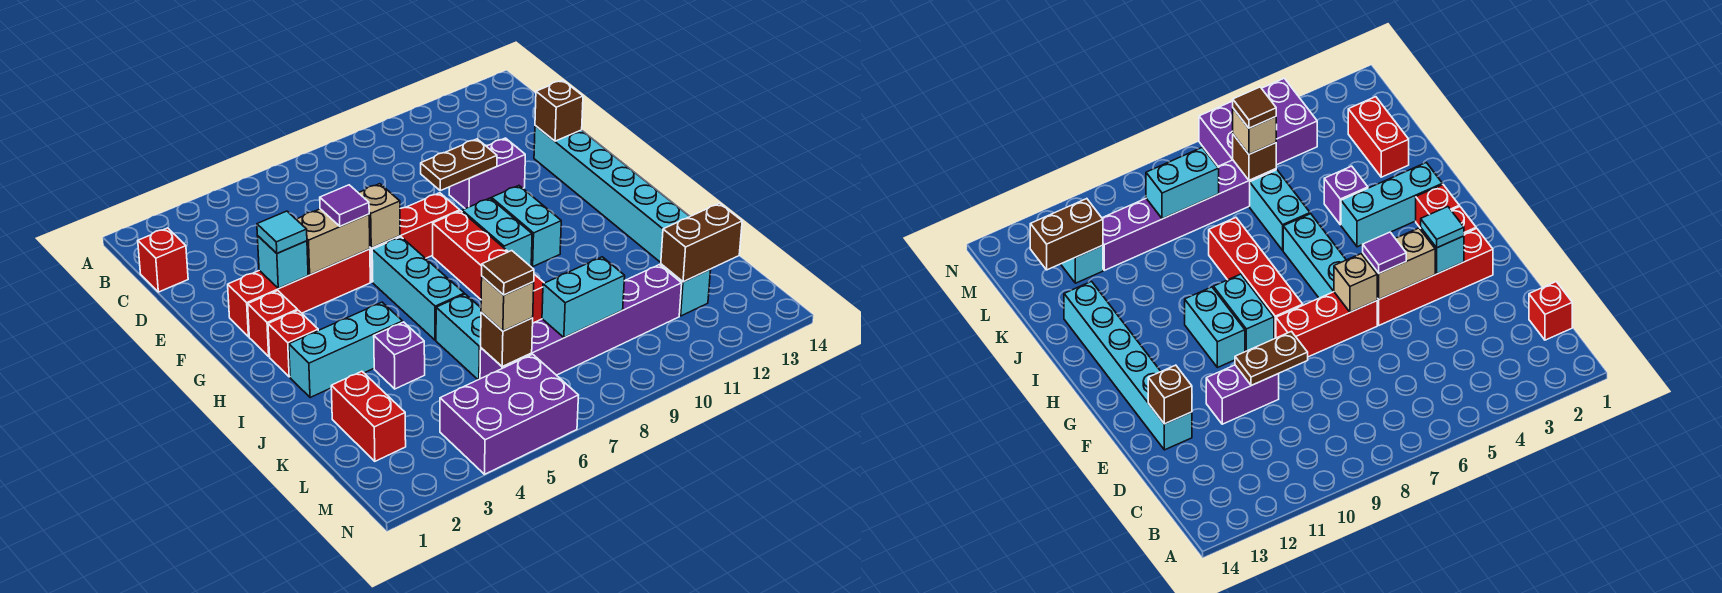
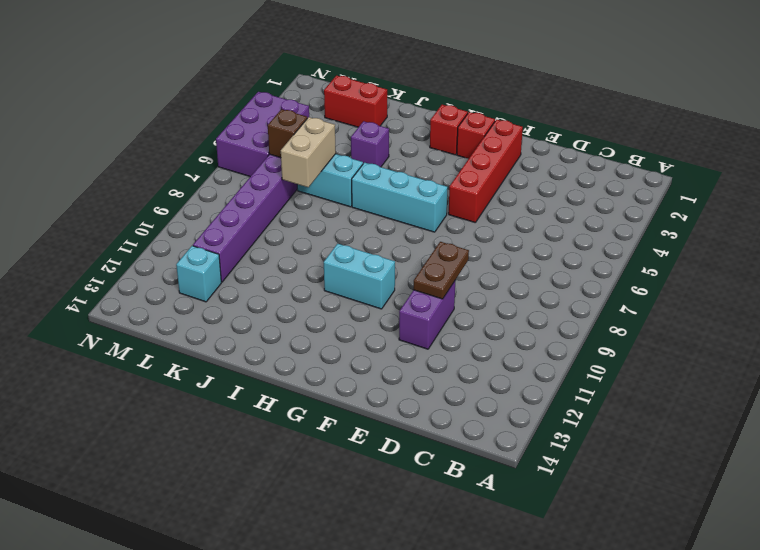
tan 1x2 brick [281,117,336,187] -> tan 1x2 brick moved to [296,209,370,275]
none -> red 1x1 brick [138,228,188,292]
none -> cyan 1x6 brick [534,126,690,263]
none -> red 1x3 brick [370,193,460,282]
none -> red 1x4 brick [433,211,544,323]

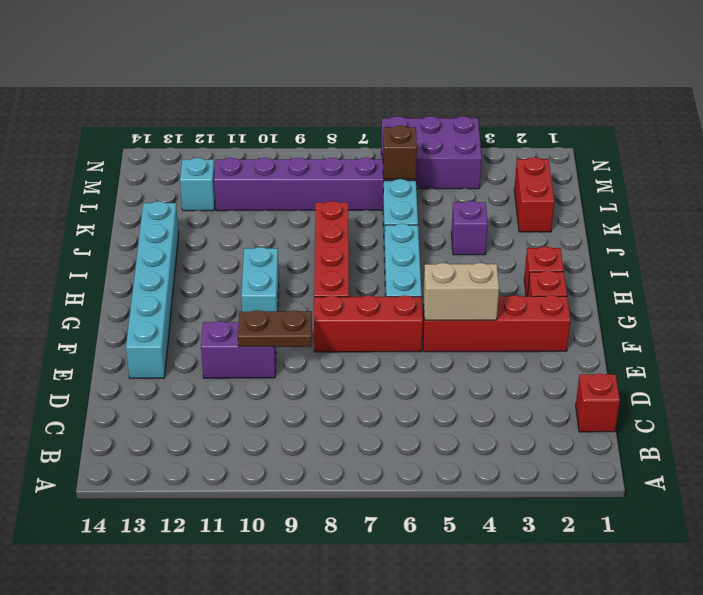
none -> cyan 1x2 brick [462,198,532,266]
none -> cyan 1x3 brick [289,302,403,398]
none -> brown 1x1 brick [535,80,583,141]
none -> cyan 1x1 brick [258,236,308,288]

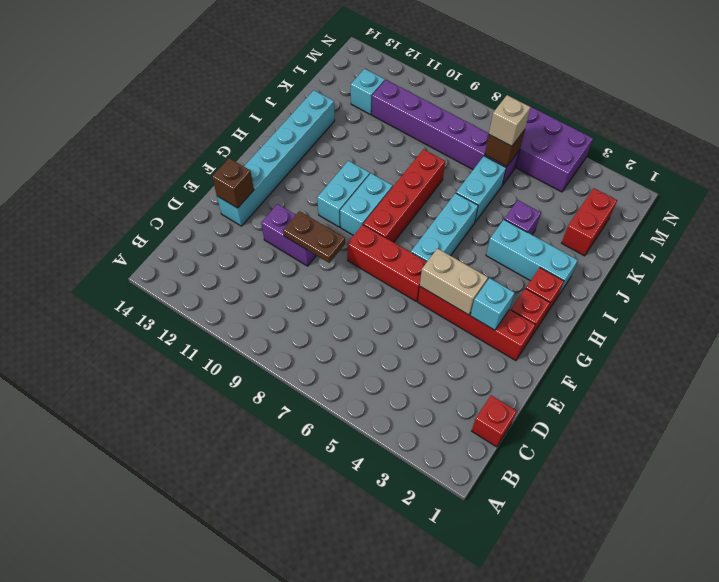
none -> tan 1x1 brick [359,184,400,248]
none -> cyan 1x2 brick [542,257,625,338]
none -> brown 1x2 brick [661,203,742,282]
none -> cyan 1x1 tile [257,211,307,253]

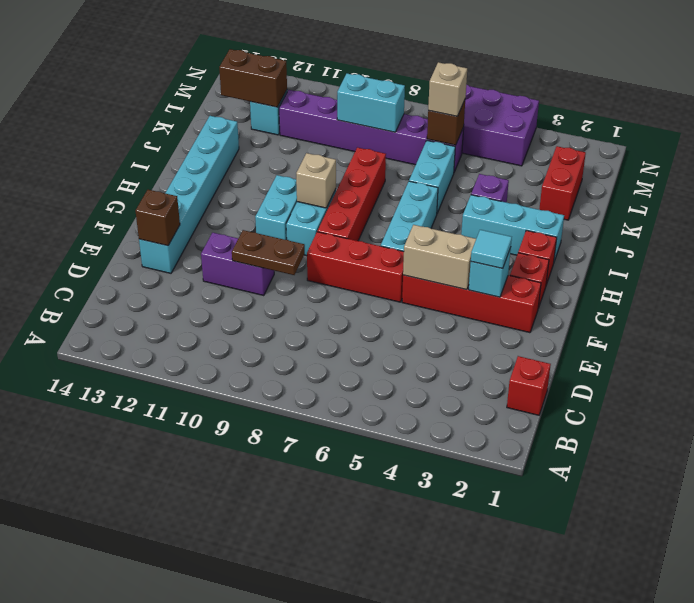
tan 1x1 brick [296,153,336,208] -> tan 1x1 brick moved to [359,184,400,248]
none -> purple 1x1 tile [320,185,369,226]
none -> brown 1x1 tile [482,251,534,295]

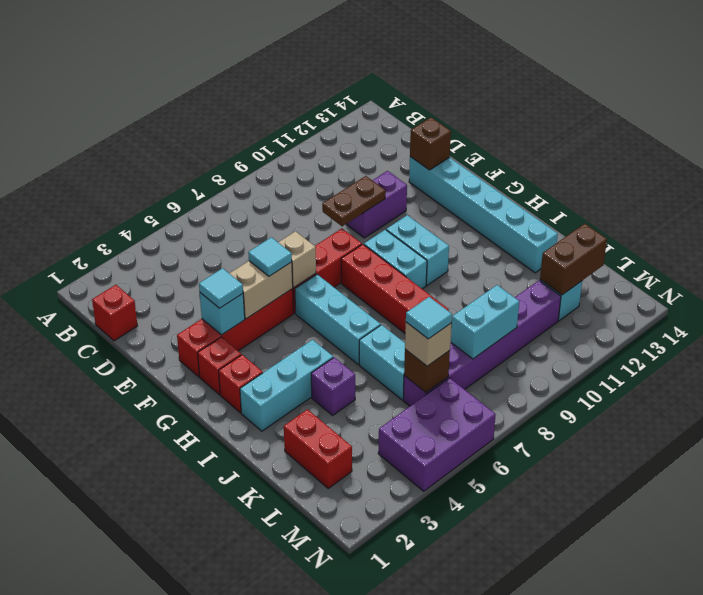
cyan 1x1 tile [248,237,292,276] -> purple 1x1 tile [320,185,369,226]
cyan 1x1 tile [406,297,452,339] -> brown 1x1 tile [482,251,534,295]

